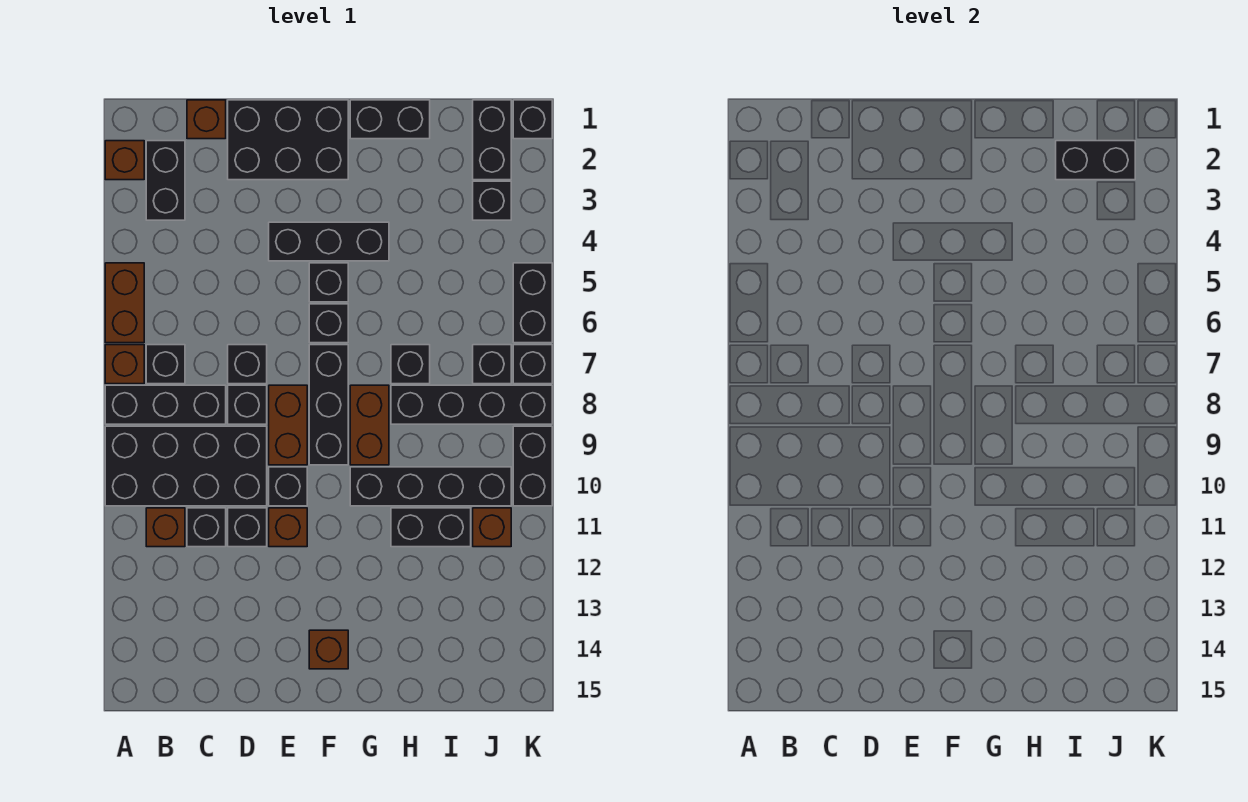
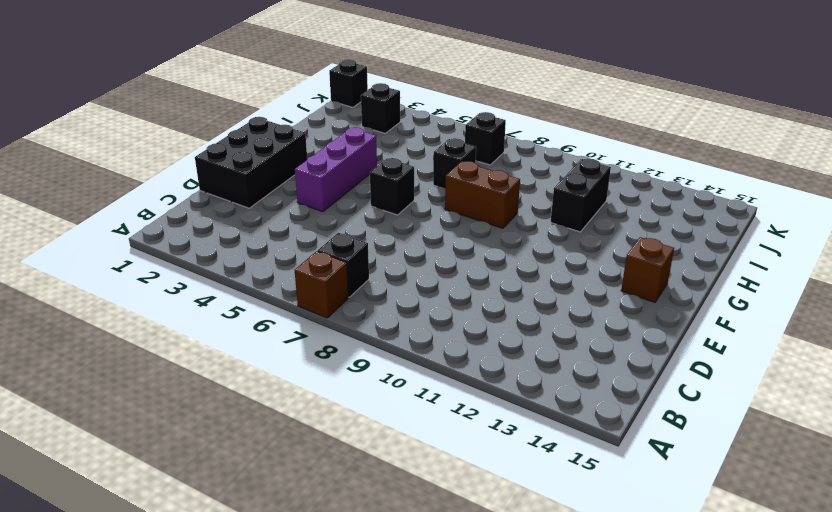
purple 1x3 brick [295,127,377,212] -> black 1x3 brick [269,222,389,261]
none -> brown 1x1 brick [105,141,144,180]
none -> brown 1x2 brick [105,263,144,343]
none -> black 1x3 brick [105,385,226,424]
none -> black 2x4 brick [105,426,267,506]

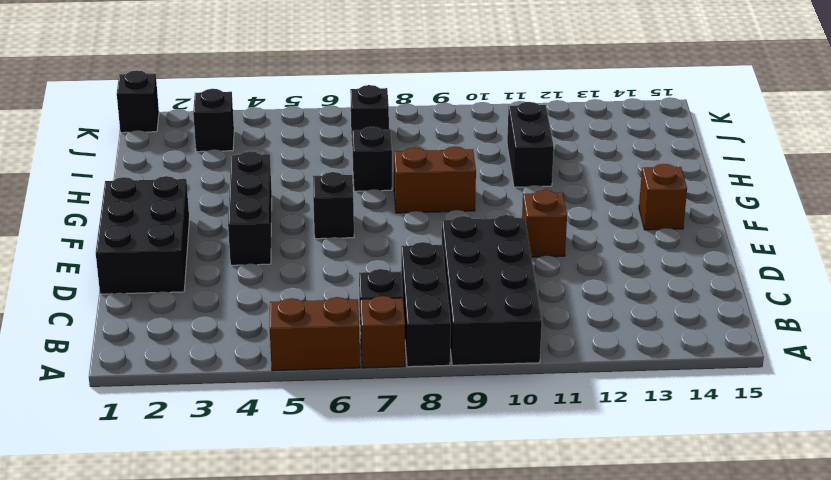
none -> brown 1x1 brick [105,141,144,180]
none -> black 1x2 brick [146,141,185,220]
none -> brown 1x1 brick [146,508,185,547]
none -> brown 1x1 brick [187,100,226,139]

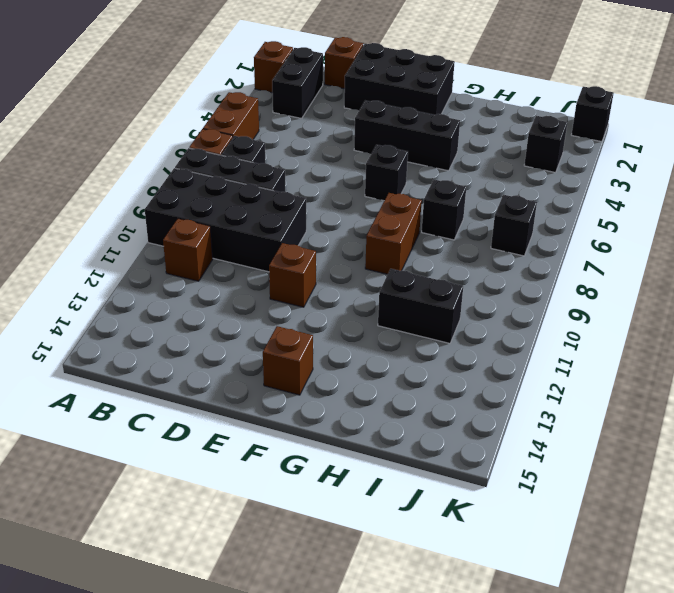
none -> black 1x1 brick [187,508,226,547]
none -> black 1x1 brick [228,345,267,384]
none -> black 1x1 brick [228,385,267,424]
none -> black 1x1 brick [228,508,267,547]

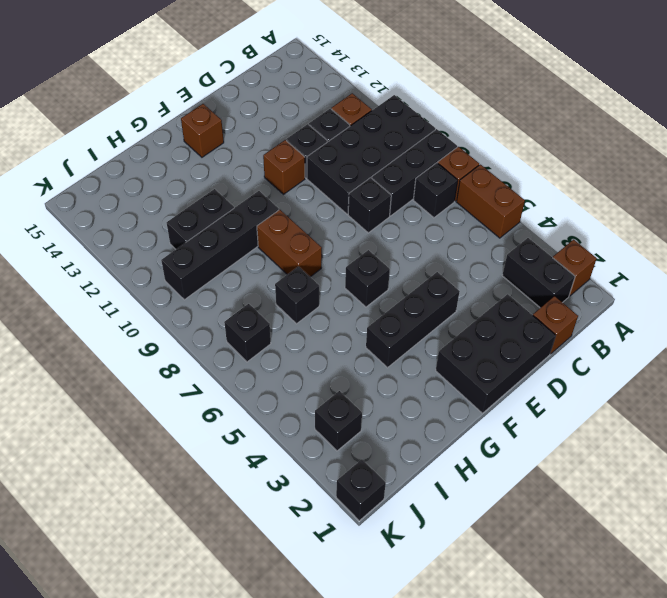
none -> black 1x1 brick [228,345,267,384]
none -> brown 1x2 brick [269,385,307,465]
none -> black 1x1 brick [269,467,307,506]
none -> black 1x1 brick [309,263,348,302]

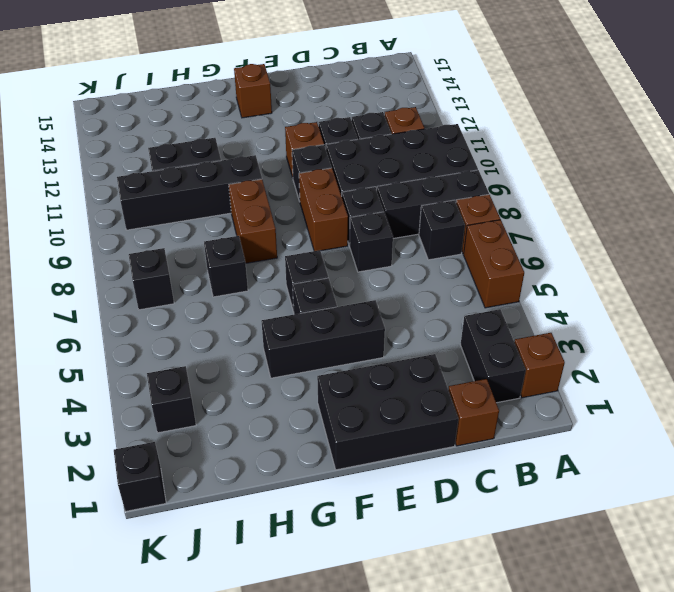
none -> black 1x3 brick [309,345,348,465]
none -> black 1x2 brick [350,100,430,139]
none -> black 1x4 brick [391,385,552,424]
none -> black 1x2 brick [473,100,511,180]

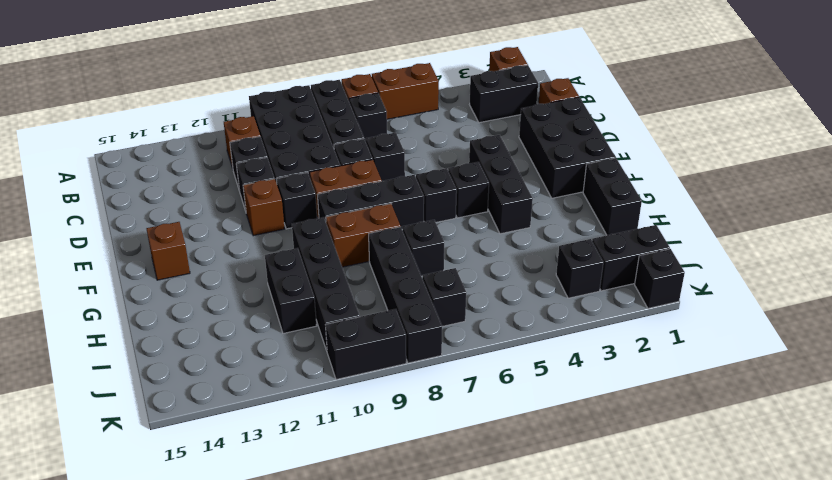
none -> brown 1x1 brick [473,508,511,547]
none -> black 1x2 brick [513,263,552,343]
none -> black 1x1 brick [513,345,552,384]
none -> black 1x2 brick [1056,141,1135,180]

